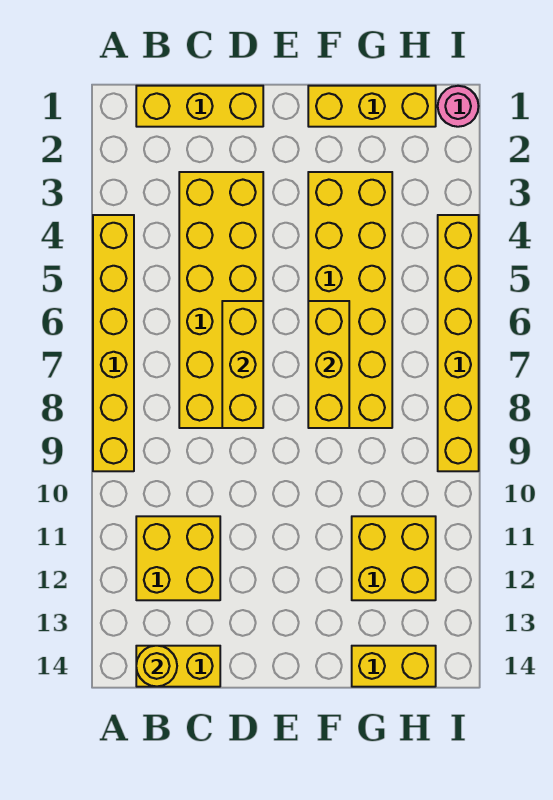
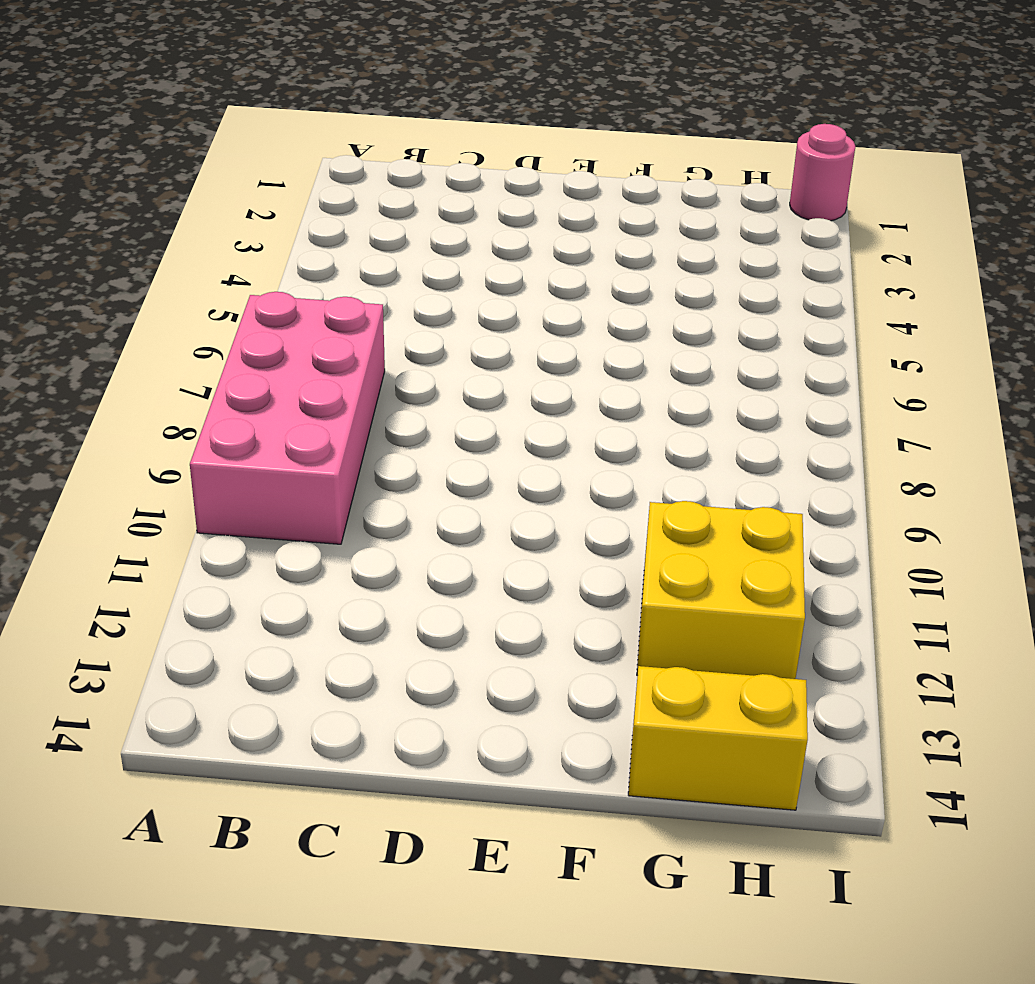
pink 2x4 brick [190,292,385,544] -> yellow 1x6 brick [93,215,134,471]
none -> yellow 1x3 brick [136,86,263,127]
none -> yellow 2x2 brick [136,516,220,600]
none -> yellow 1x2 brick [136,646,220,687]

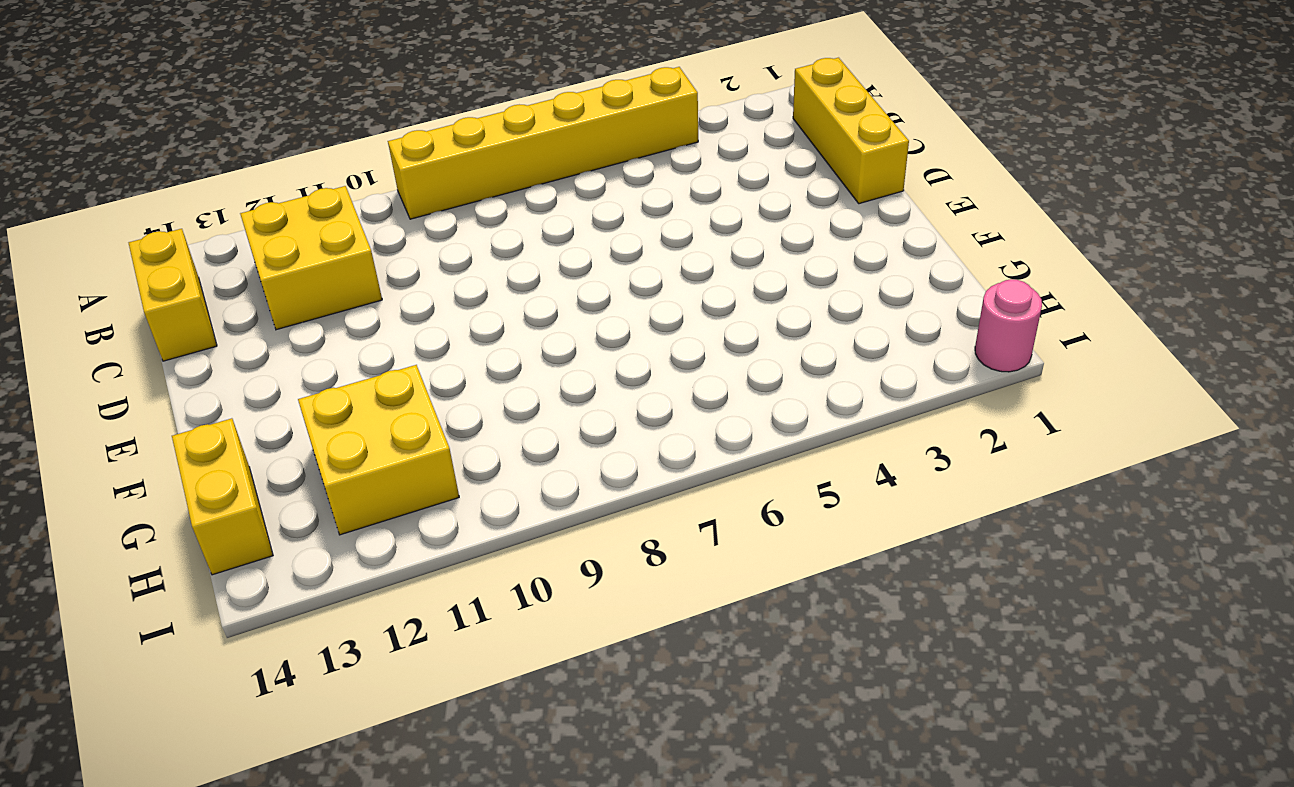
none -> yellow 2x6 brick [179,172,263,428]
none -> yellow 1x3 brick [308,86,436,127]
none -> yellow 2x6 brick [308,172,392,428]

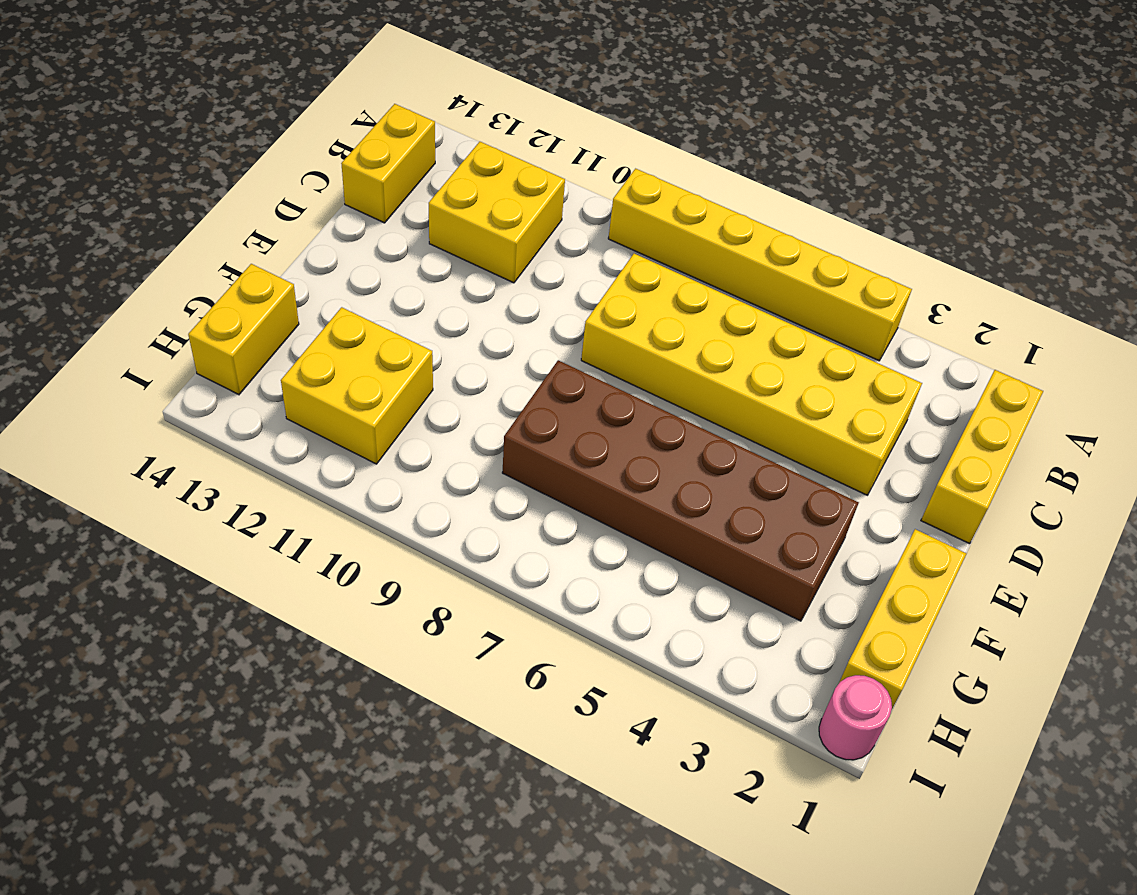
brown 2x6 brick [502,360,859,621] -> yellow 2x6 brick [308,172,392,428]
none -> yellow 1x6 brick [438,215,479,471]
none -> yellow 1x1 round brick [136,646,177,686]
none -> yellow 1x3 brick [222,301,263,428]

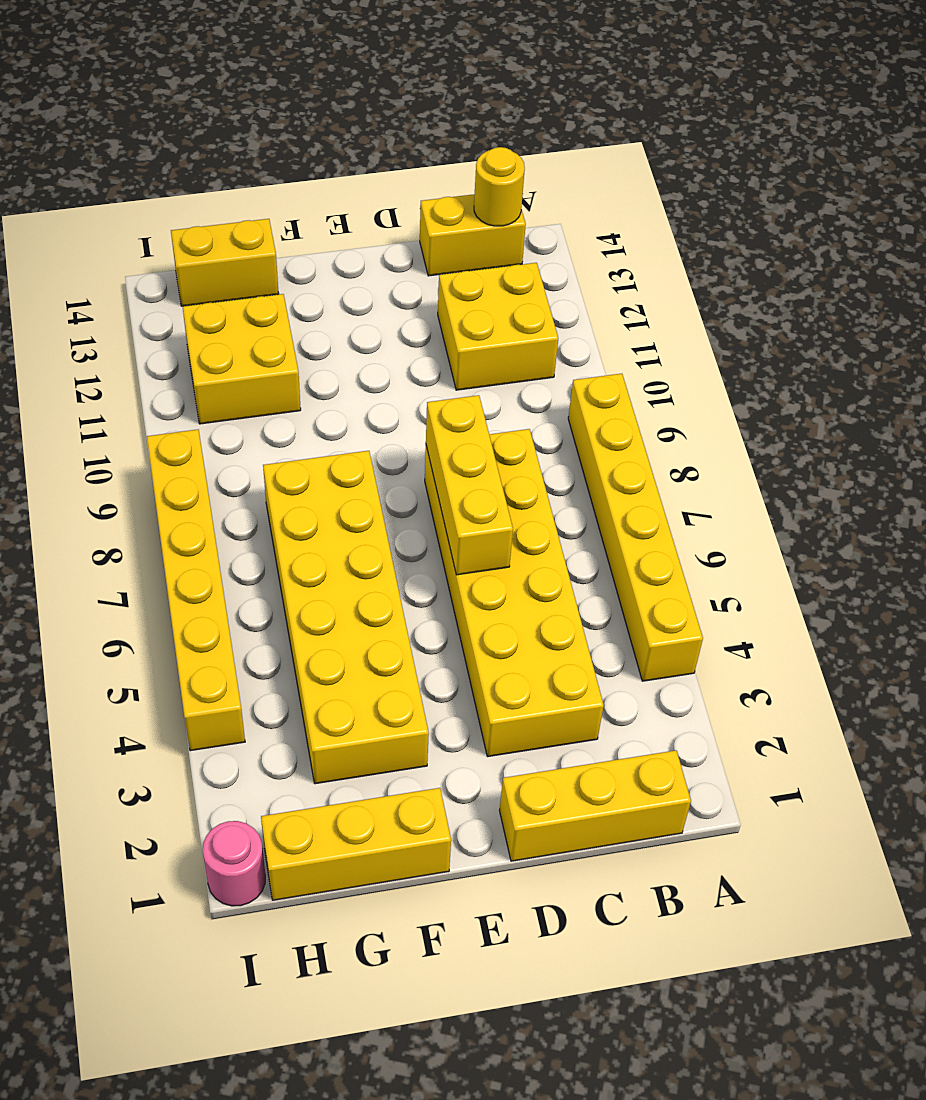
none -> yellow 1x3 brick [308,301,349,428]

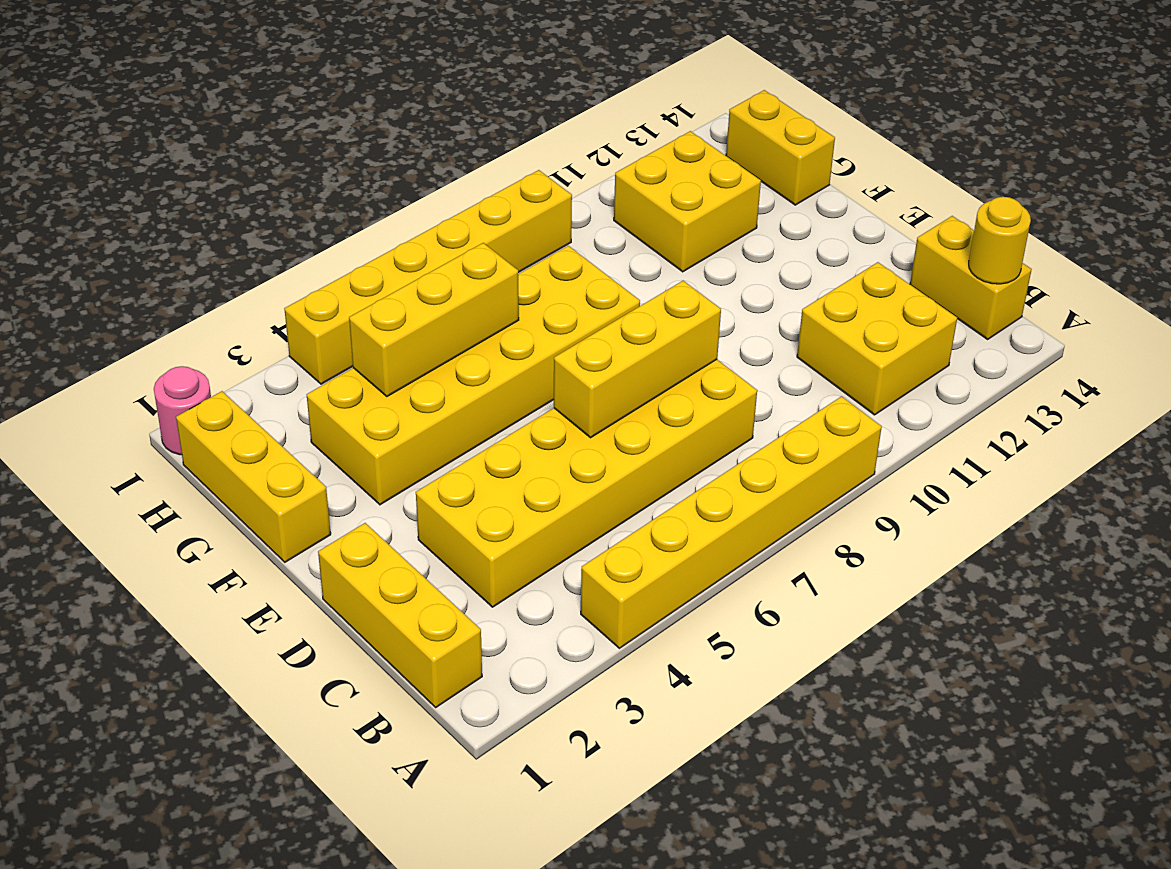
yellow 1x3 brick [349,243,519,397] -> yellow 1x3 brick moved to [308,301,349,428]

